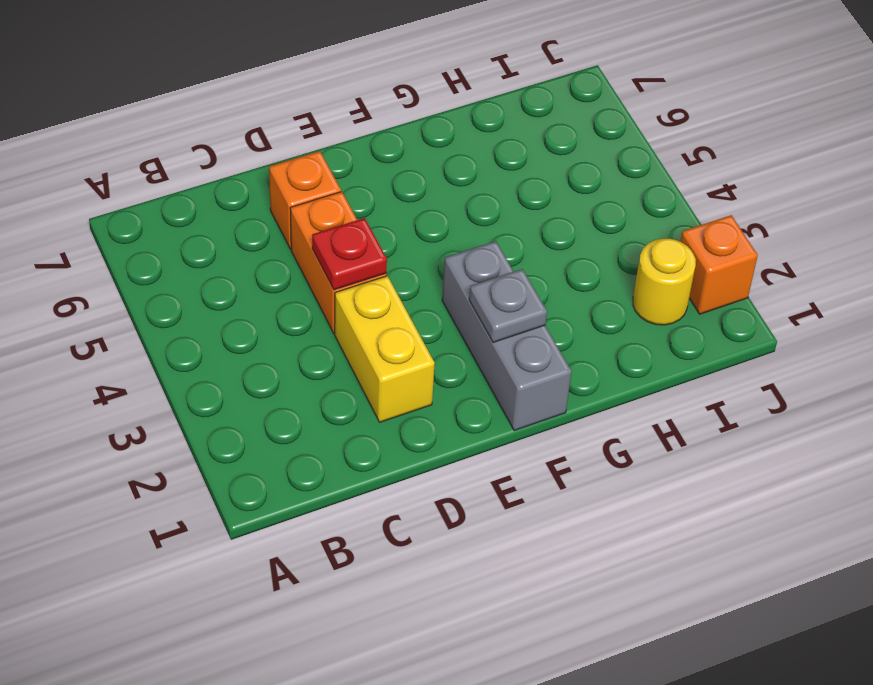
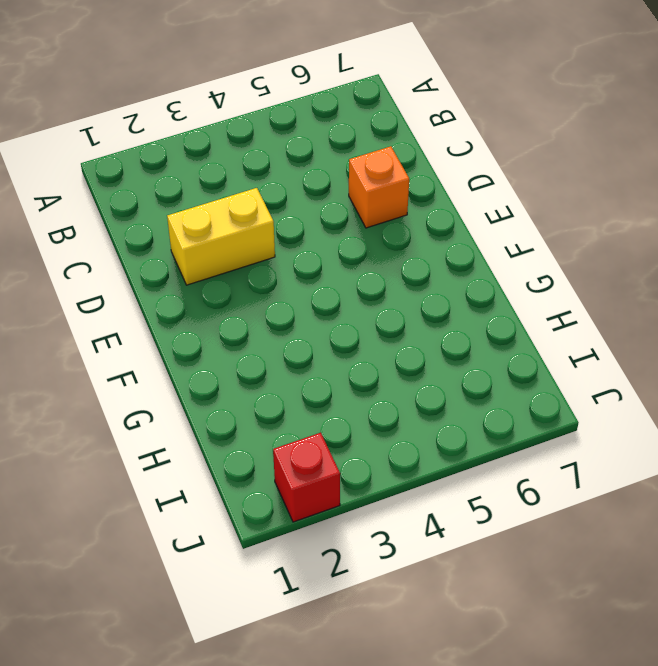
red 1x1 brick [273,433,340,522] -> orange 1x1 brick [680,215,758,314]
none -> orange 1x2 brick [290,192,386,333]
none -> grey 1x3 brick [442,241,572,431]

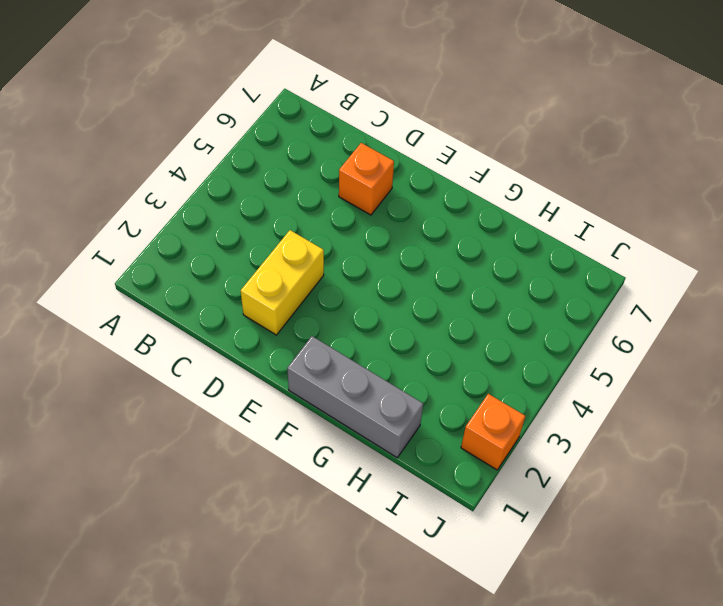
grey 1x3 brick [287,336,423,458] -> grey 1x3 brick turned to [442,241,572,431]
none -> orange 1x2 brick [290,192,386,333]
none -> yellow 1x1 round brick [633,239,696,325]

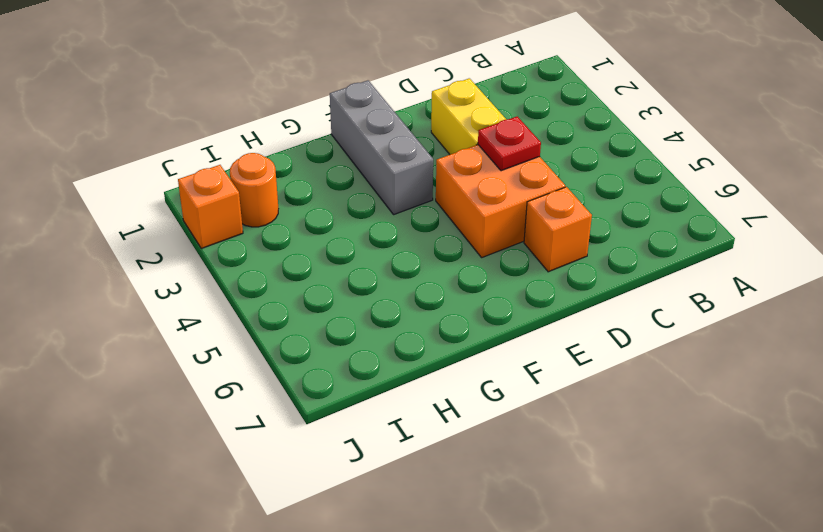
orange 2x2 brick [436,145,565,257] -> orange 1x2 brick [290,192,386,333]
orange 1x1 round brick [230,153,278,227] -> yellow 1x1 round brick [633,239,696,325]
none -> grey 1x1 plate [469,269,547,343]

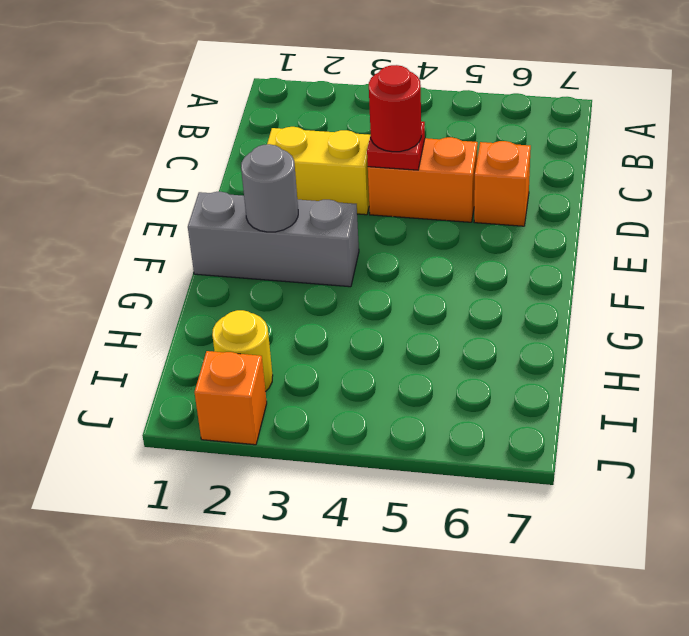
red 1x1 round brick [369,65,421,152] -> none
grey 1x1 round brick [241,144,298,232] -> grey 1x1 plate [469,269,547,343]

